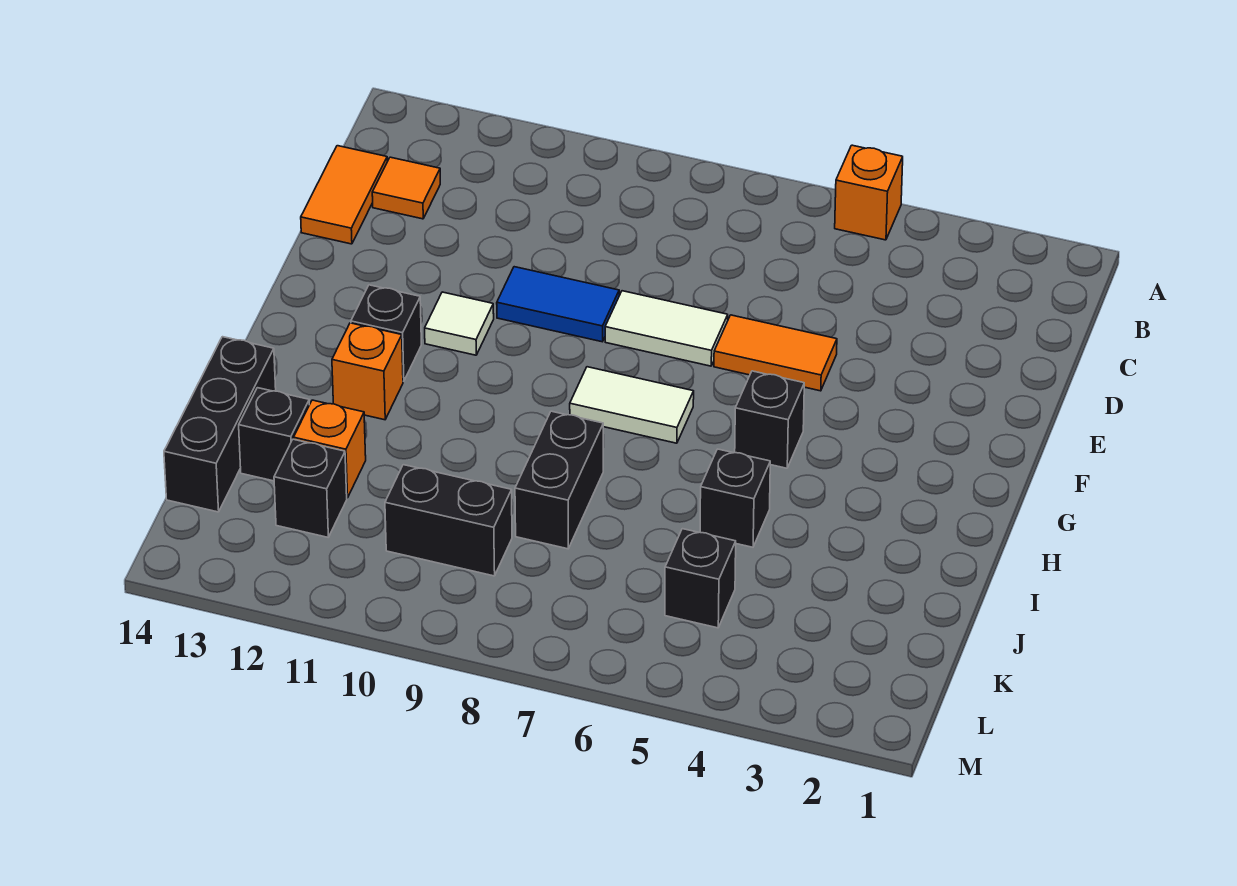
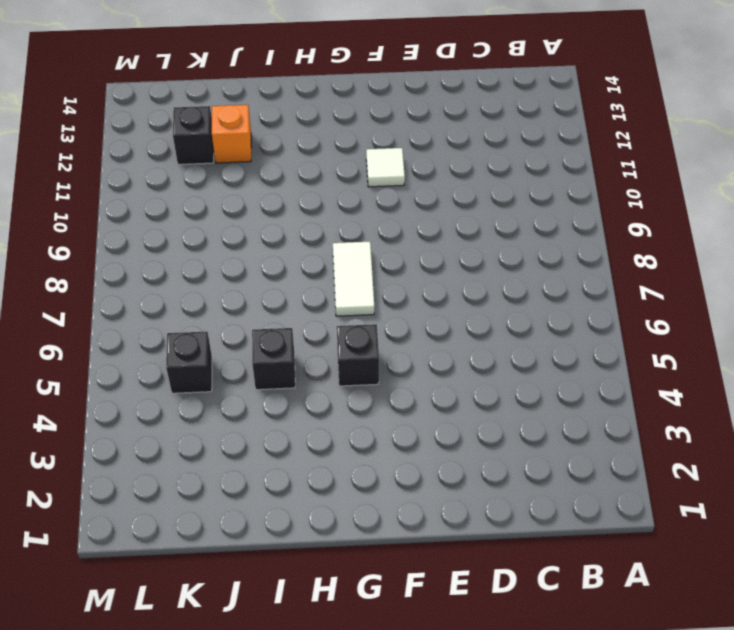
none -> orange 1x1 brick [835,145,903,240]
none -> orange 1x1 tile [372,157,440,219]
none -> orange 1x2 tile [301,146,387,244]

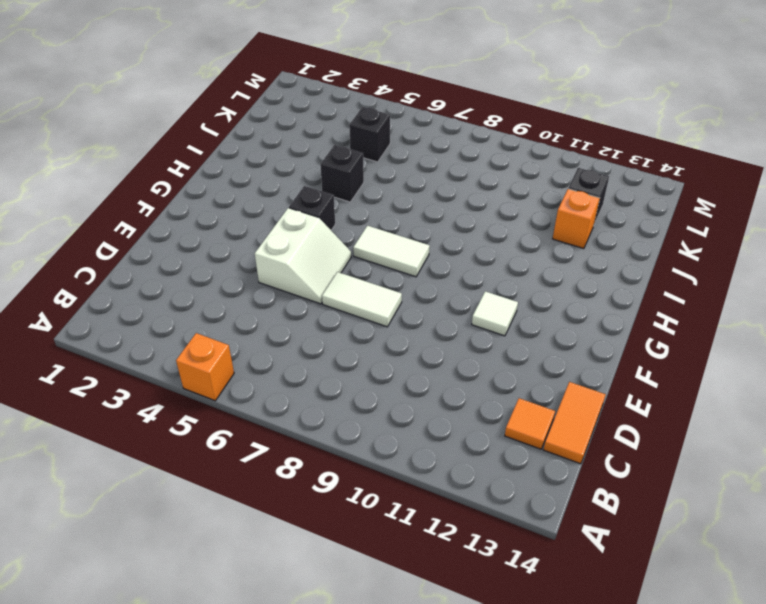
white 2x2 slope [255,208,351,304] -> orange 1x2 tile [714,315,837,391]
none -> blue 1x2 tile [497,267,619,342]
none -> black 1x1 brick [351,285,421,381]
none -> orange 1x1 brick [332,323,403,420]

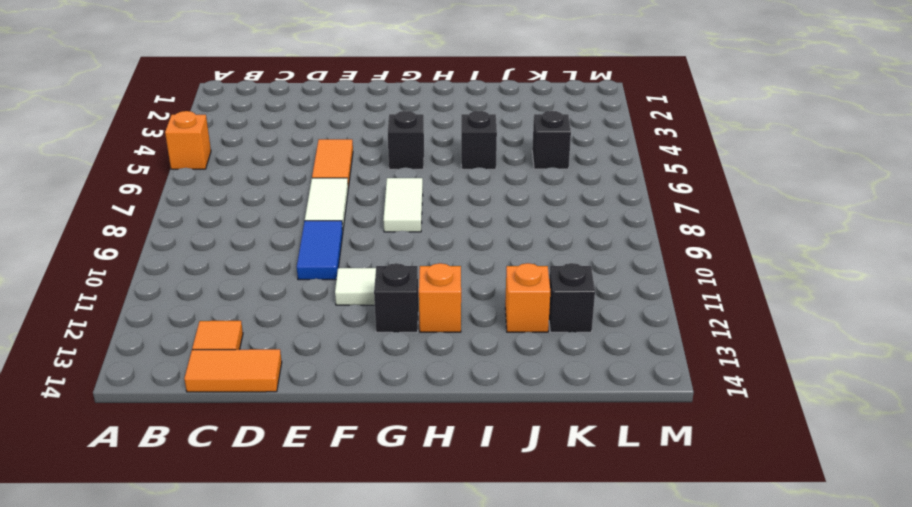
none -> black 1x2 brick [515,411,603,549]
none -> black 1x3 brick [164,337,276,512]
none -> black 1x1 brick [239,388,309,481]

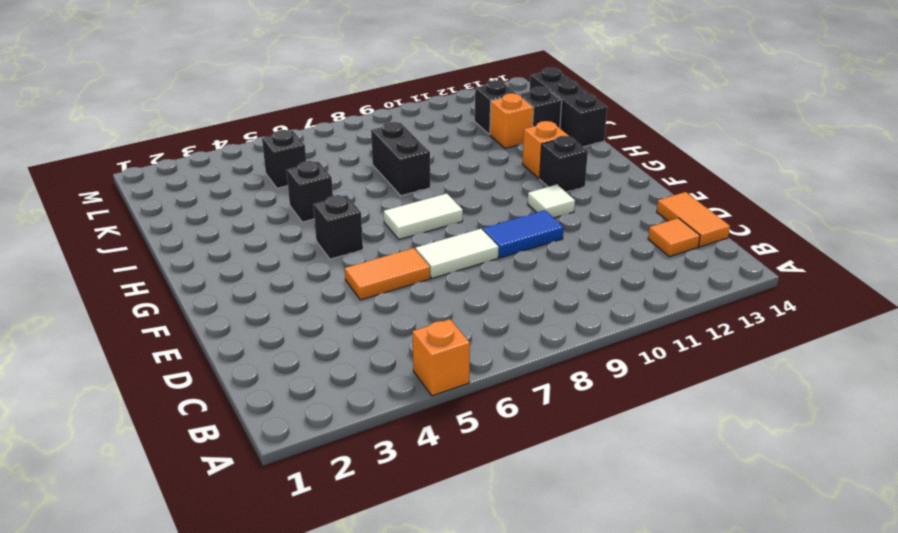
none -> black 1x2 brick [385,465,512,576]

